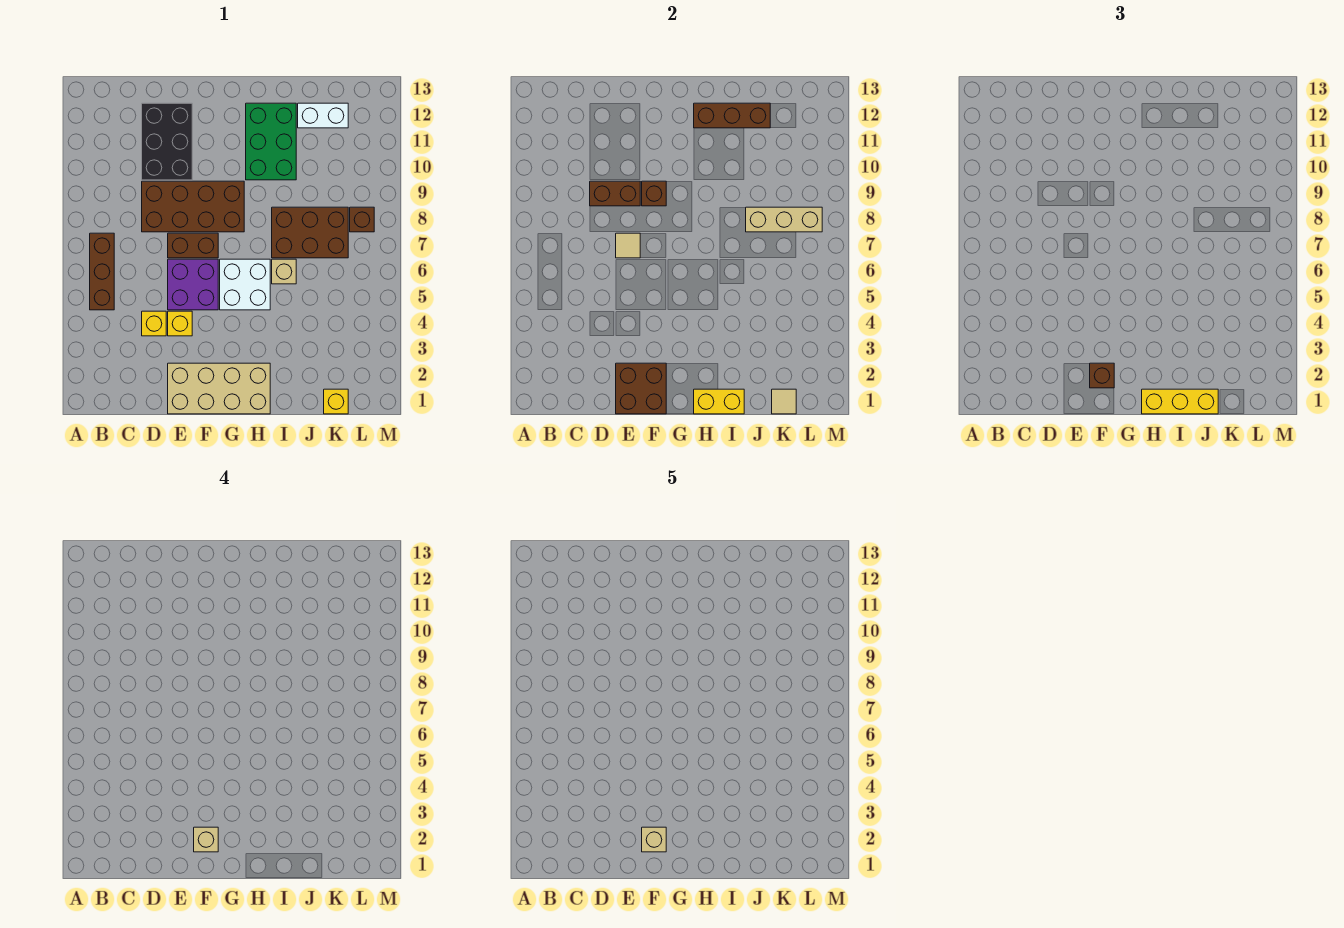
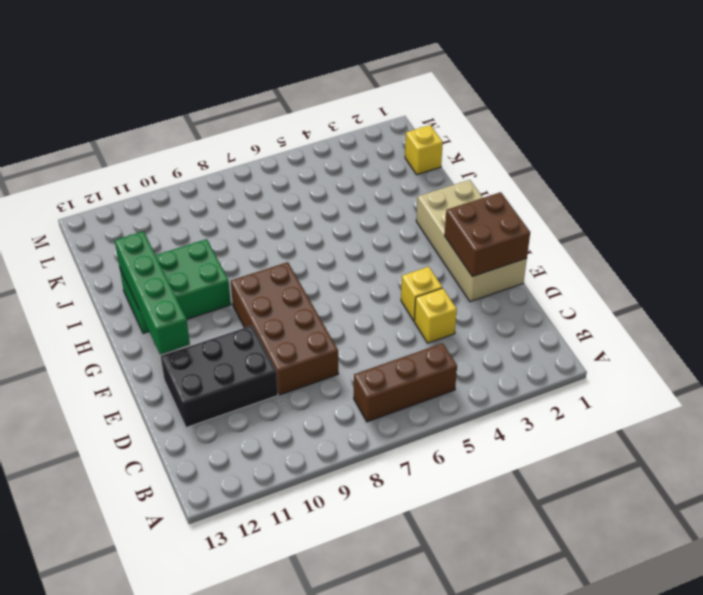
green 1x4 brick [115,231,190,354] -> brown 1x3 brick [694,103,770,128]
none -> purple 2x2 brick [168,259,218,310]
none -> brown 1x2 brick [168,233,218,258]
none -> white 2x2 brick [220,259,270,310]

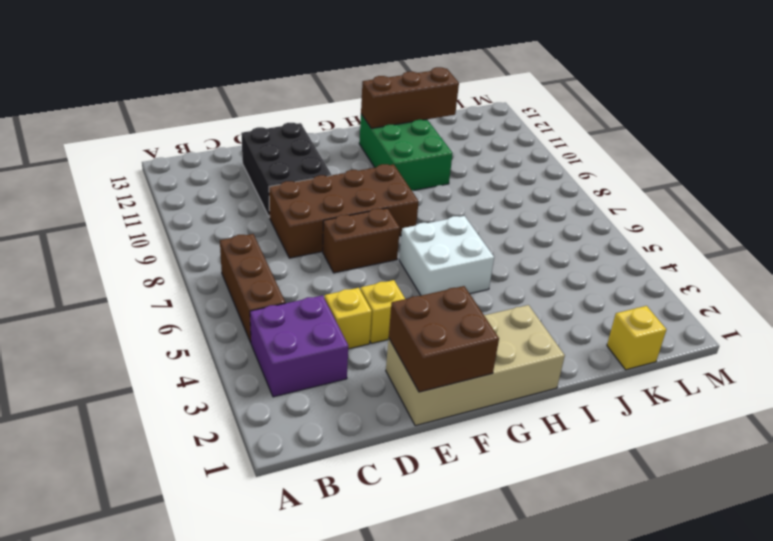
purple 2x2 brick [250,295,348,397] -> purple 2x2 brick moved to [168,259,218,310]
none -> tan 1x1 brick [272,259,296,284]
none -> brown 2x3 brick [272,207,348,258]
none -> white 1x2 brick [298,103,348,128]

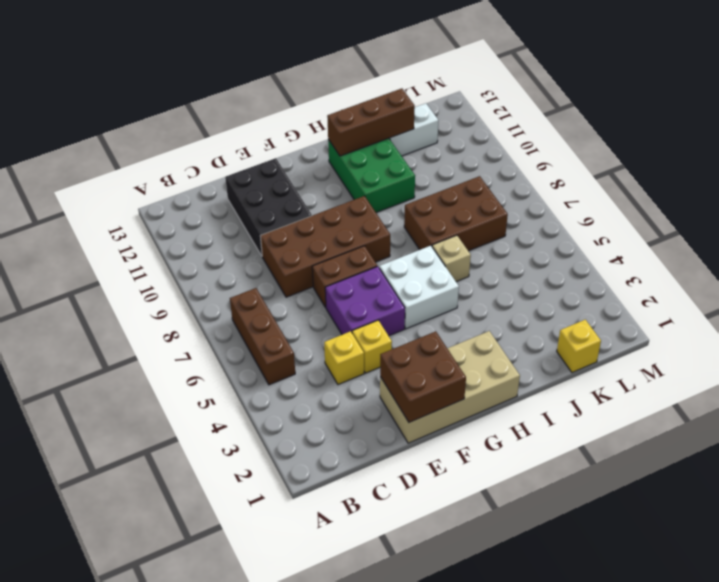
none -> brown 1x1 brick [350,207,374,232]
none -> brown 1x2 brick [590,181,640,206]
none -> tan 1x1 tile [616,233,640,258]

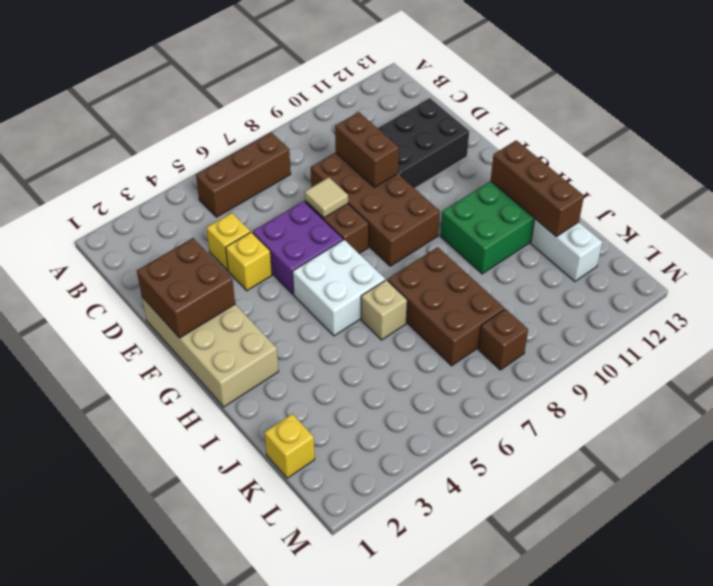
none -> brown 1x1 brick [642,181,666,206]
none -> yellow 1x2 brick [694,389,744,414]
none -> tan 1x3 brick [746,207,822,232]

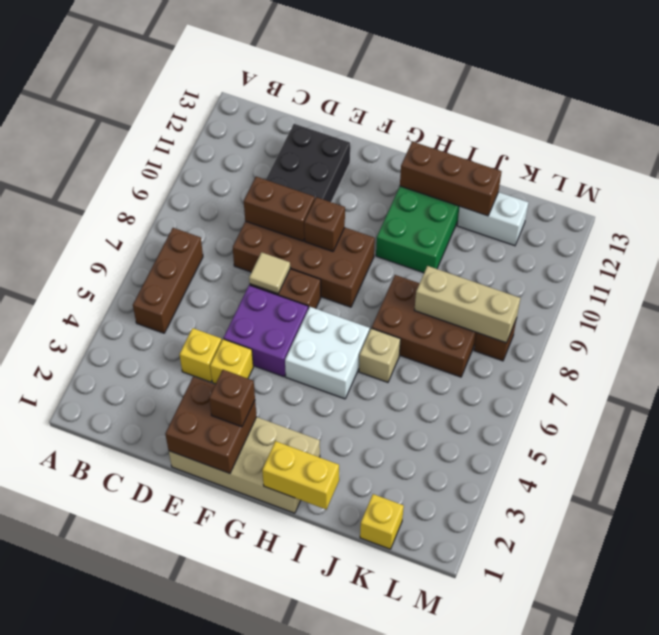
none -> tan 1x1 tile [772,389,796,414]
none -> yellow 1x3 brick [1142,389,1218,414]
none -> tan 1x1 brick [194,827,218,852]

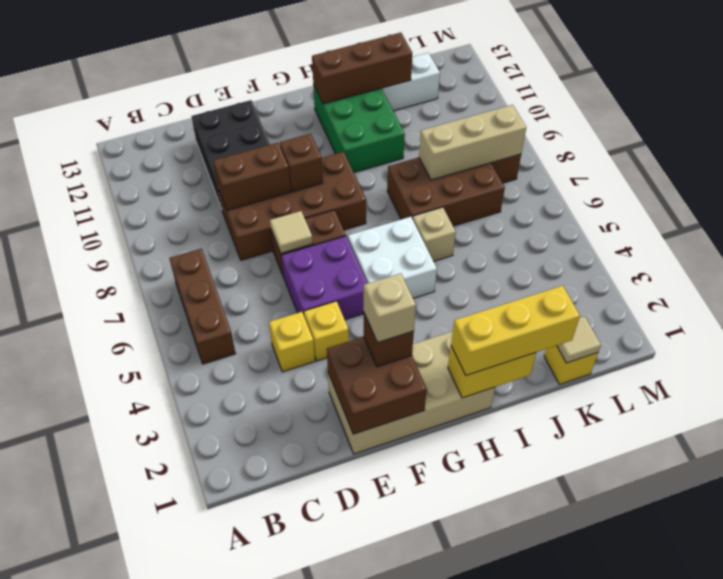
none -> tan 1x1 brick [642,827,666,852]

